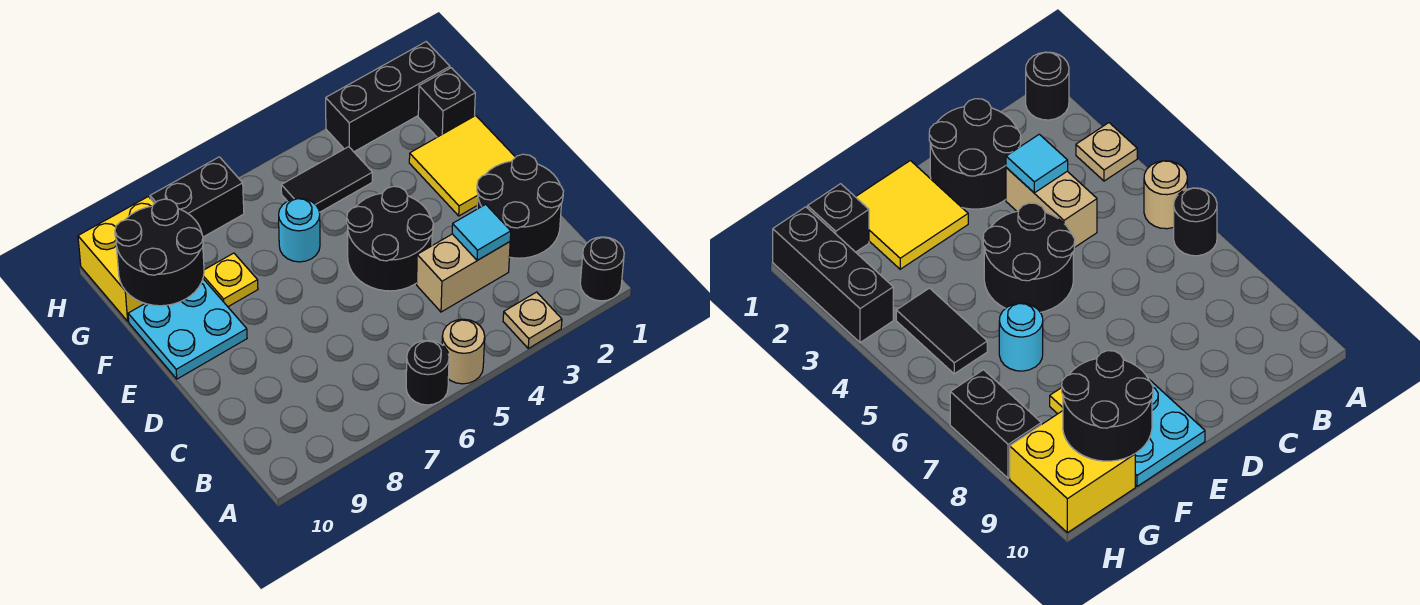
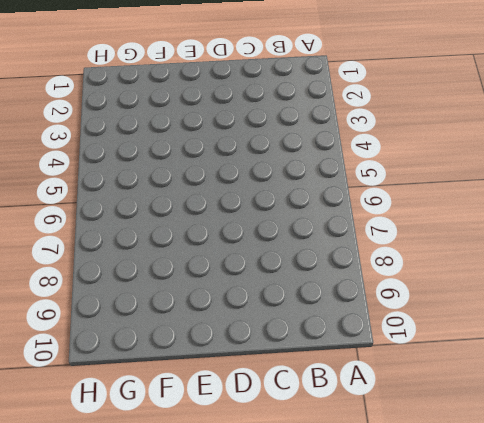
none -> black 1x1 round brick [580,237,624,301]
none -> tan 1x1 plate [503,292,562,348]
none -> tan 1x1 round brick [442,319,485,384]

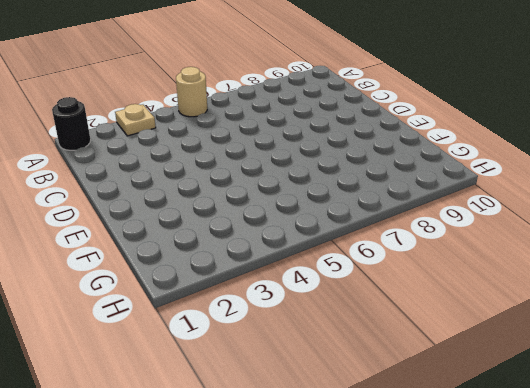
none -> black 1x1 round brick [406,340,449,405]
none -> black 2x2 round brick [477,154,563,258]
none -> tan 1x2 brick [417,234,510,312]

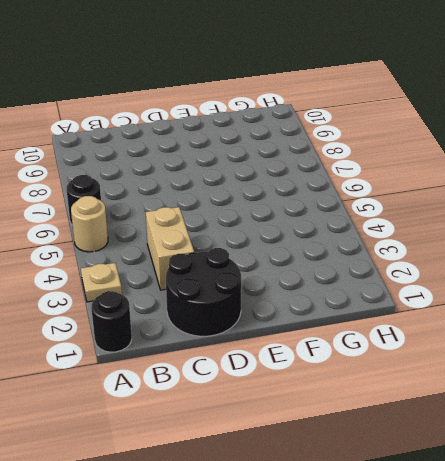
none -> black 2x2 round brick [347,186,433,291]
none -> yellow 2x2 tile [409,116,515,216]
none -> cyan 2x2 plate [128,279,247,379]

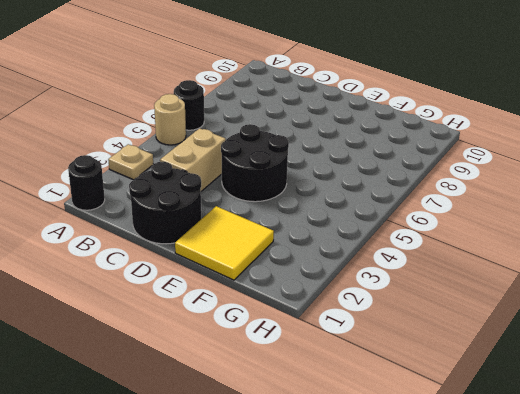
none -> cyan 2x2 plate [128,279,247,379]
none -> cyan 1x1 round brick [279,198,320,262]
none -> yellow 1x1 plate [203,253,258,307]

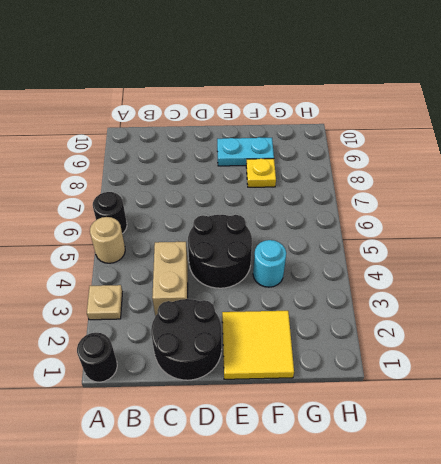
cyan 1x2 plate [217,137,274,166] -> cyan 2x2 plate [128,279,247,379]
cyan 1x1 round brick [253,240,286,287] -> cyan 1x1 round brick moved to [279,198,320,262]
none -> black 1x1 brick [418,68,475,137]
none -> black 1x2 tile [281,147,372,212]
none -> yellow 2x2 brick [78,197,155,321]

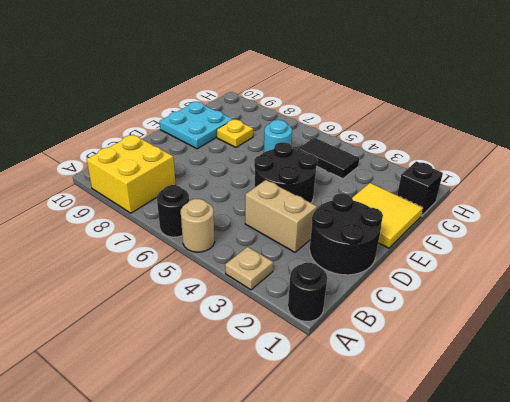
yellow 2x2 brick [87,135,176,213] -> yellow 2x2 brick moved to [78,197,155,321]
none -> black 1x3 brick [326,42,450,152]
none -> black 1x2 brick [150,157,244,237]
none -> cyan 1x1 tile [452,204,511,260]

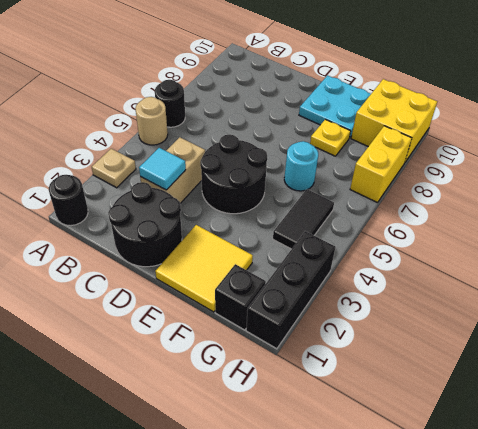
yellow 1x2 brick [350,126,412,203] -> black 1x2 brick [150,157,244,237]
none -> black 2x2 round brick [115,199,204,306]

